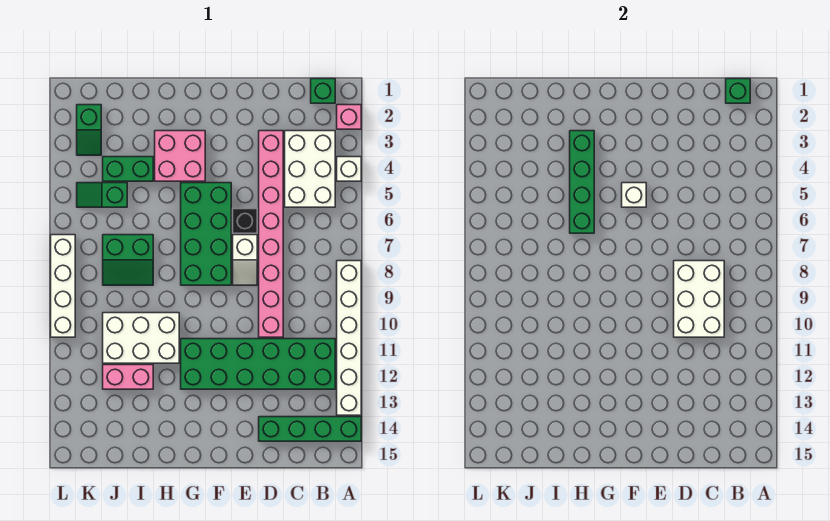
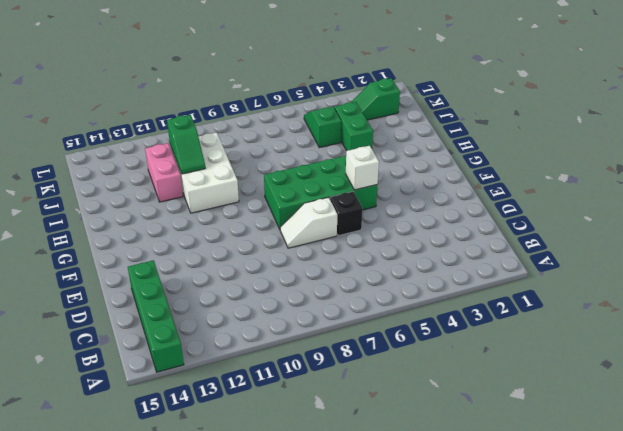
green 1x2 slope [167,115,205,174] -> none
none -> pink 1x1 brick [337,105,361,129]
none -> white 1x1 brick [337,157,361,181]
none -> white 1x6 brick [337,261,361,415]

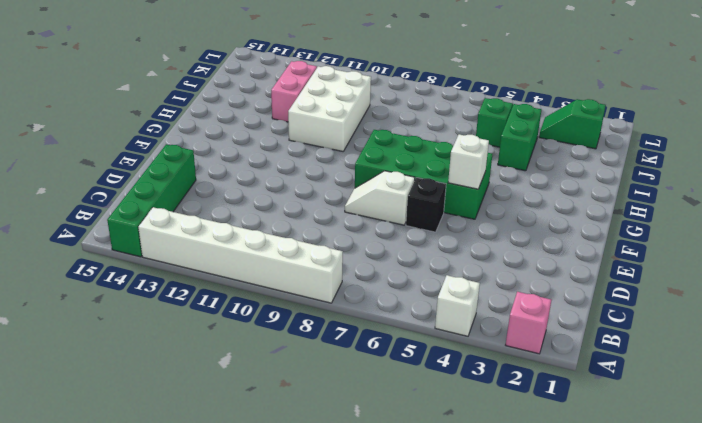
none -> green 1x1 brick [311,79,335,103]
none -> white 2x3 brick [285,131,335,207]
none -> green 2x6 brick [181,339,335,389]

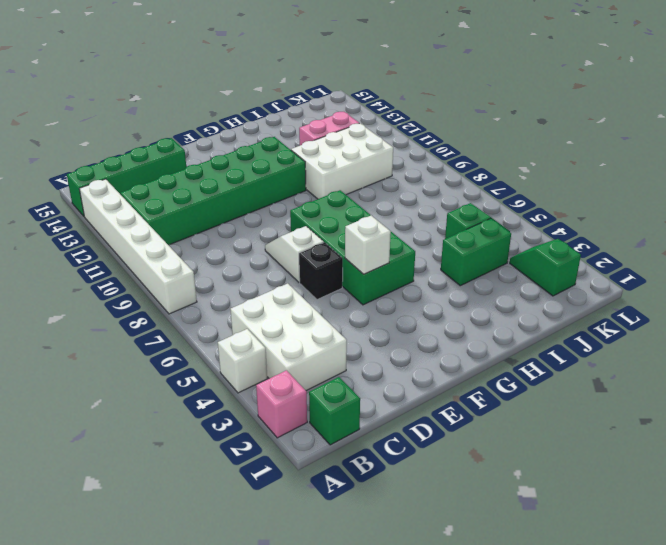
none -> pink 1x8 brick [259,131,283,337]
none -> pink 2x2 brick [155,131,205,181]
none -> green 2x2 slope [103,235,153,285]

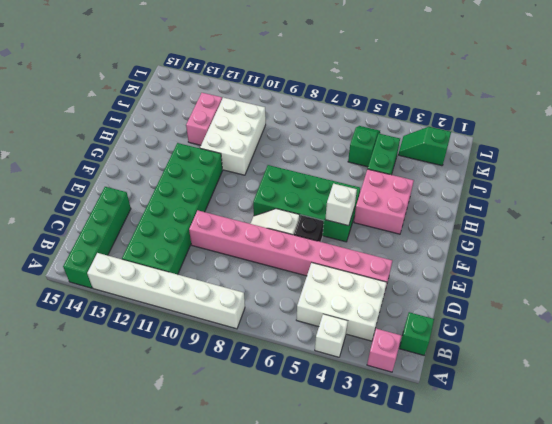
none -> green 2x2 slope [103,235,153,285]
none -> white 1x4 brick [51,235,75,337]
none -> green 1x1 brick [726,79,750,103]

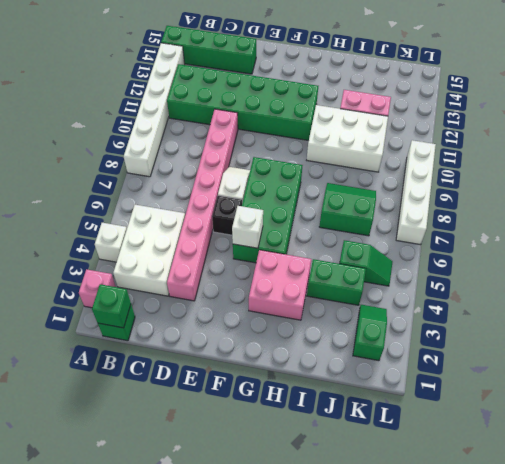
none -> white 2x3 brick [674,261,724,337]
none -> green 1x4 brick [570,131,594,233]

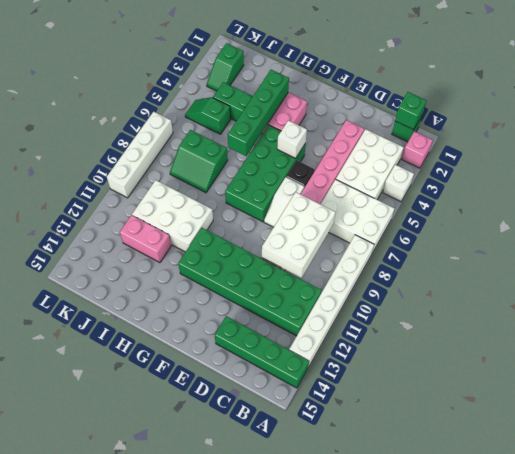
white 2x3 brick [321,179,395,253] -> none

